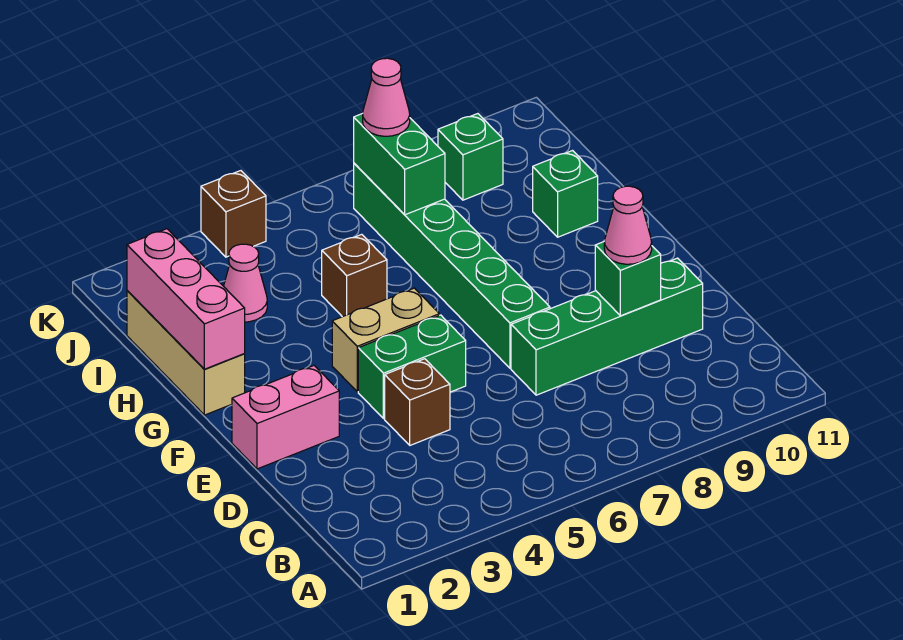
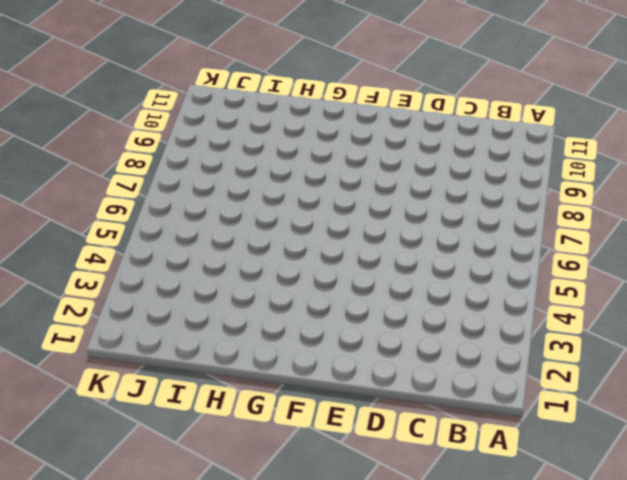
none -> brown 1x1 brick [385,359,450,445]
none -> green 1x4 brick [511,258,703,395]
none -> pink 1x2 brick [232,366,339,469]

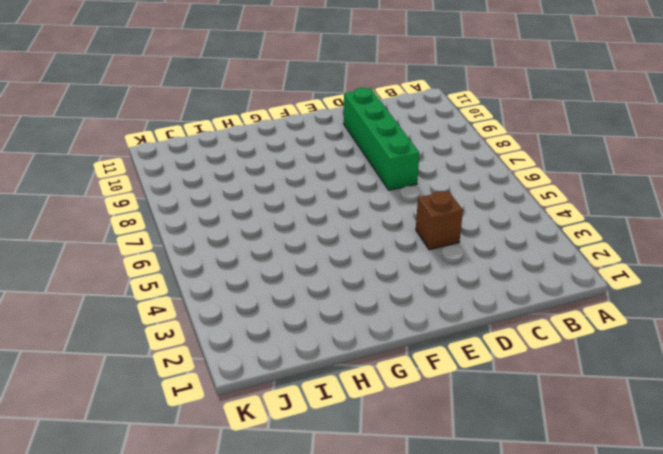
none -> pink 1x2 brick [232,366,339,469]
none -> green 1x2 brick [358,315,466,419]
none -> green 1x6 brick [354,163,550,368]

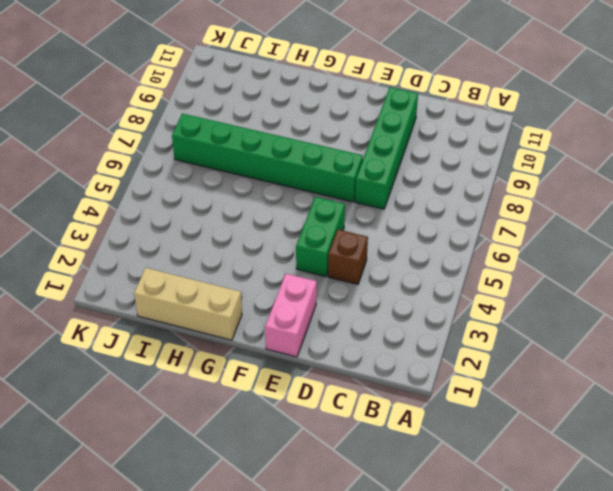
none -> tan 1x2 brick [332,288,439,392]
none -> brown 1x1 brick [322,234,387,317]
none -> green 1x1 brick [533,151,598,237]

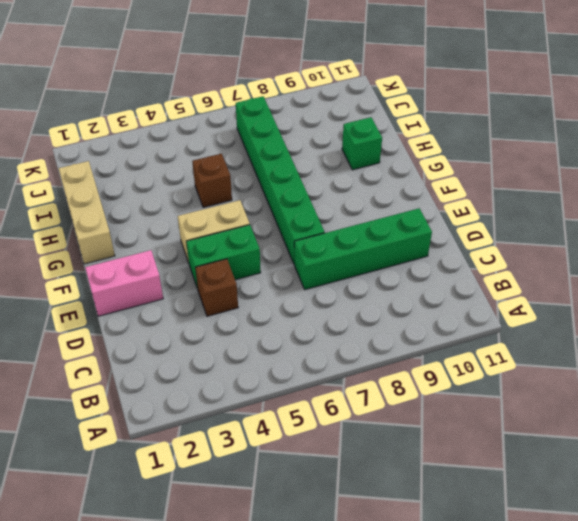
none -> pink 1x1 cone [224,244,267,322]
none -> green 1x1 brick [438,114,503,200]
none -> brown 1x1 brick [201,171,266,257]

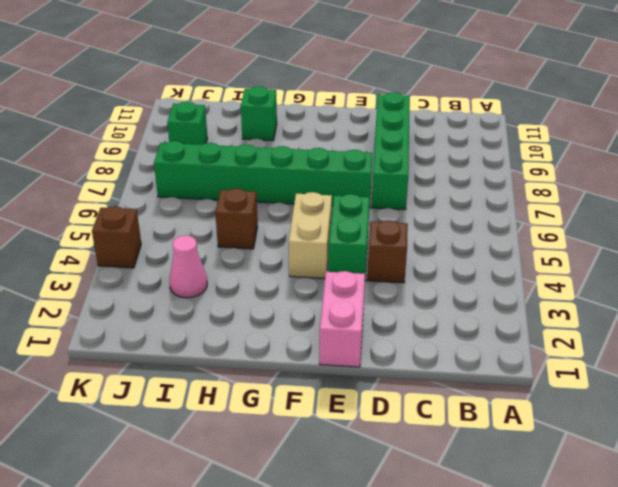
none -> tan 1x3 brick [127,291,245,415]
none -> green 1x1 brick [595,242,661,316]
none -> pink 1x3 brick [127,229,245,369]

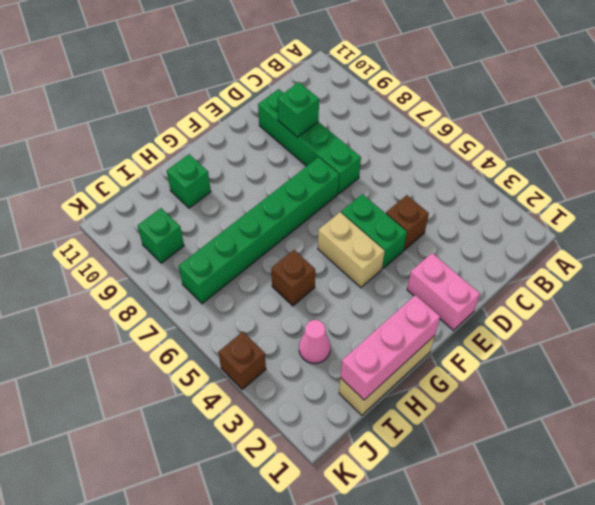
none -> green 1x2 brick [354,113,445,215]
none -> pink 1x1 cone [604,186,652,264]
none -> pink 1x1 cone [363,58,410,136]

